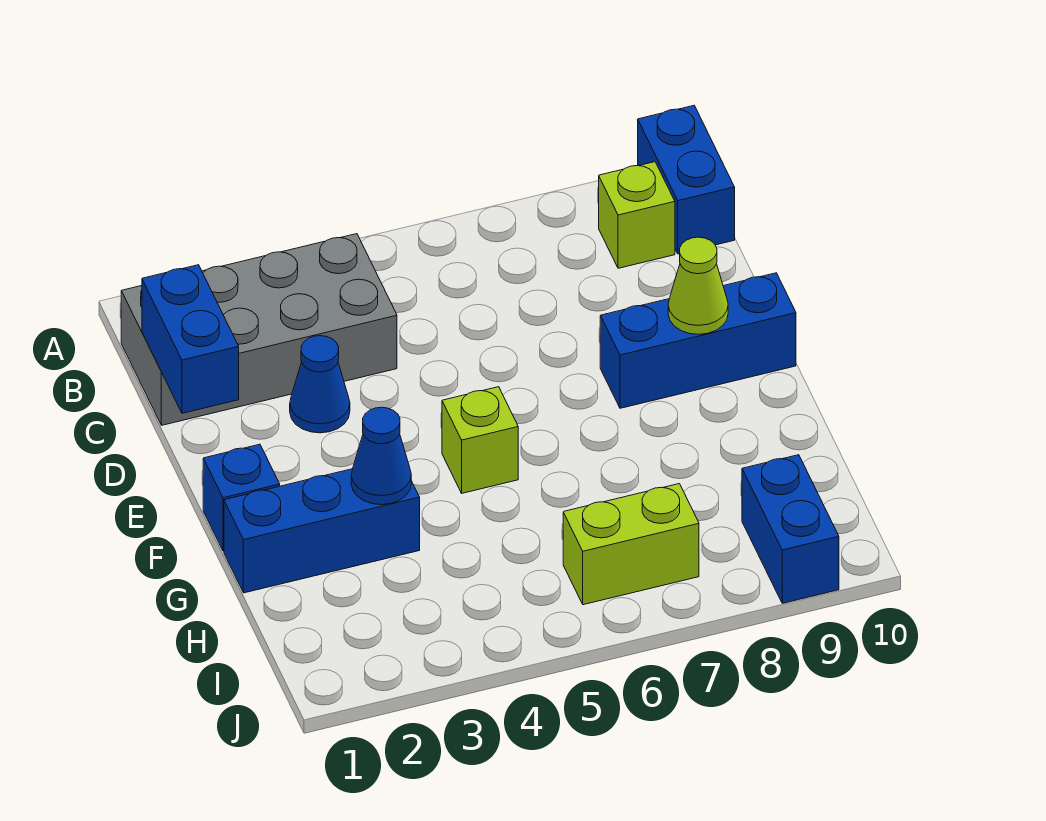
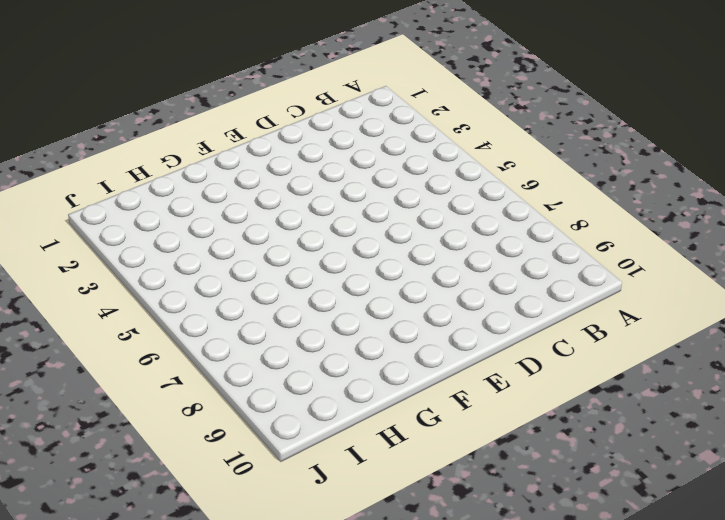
none -> blue 1x2 brick [638,106,735,254]
none -> grey 2x4 brick [121,234,397,425]
none -> lime 1x1 brick [599,162,675,268]

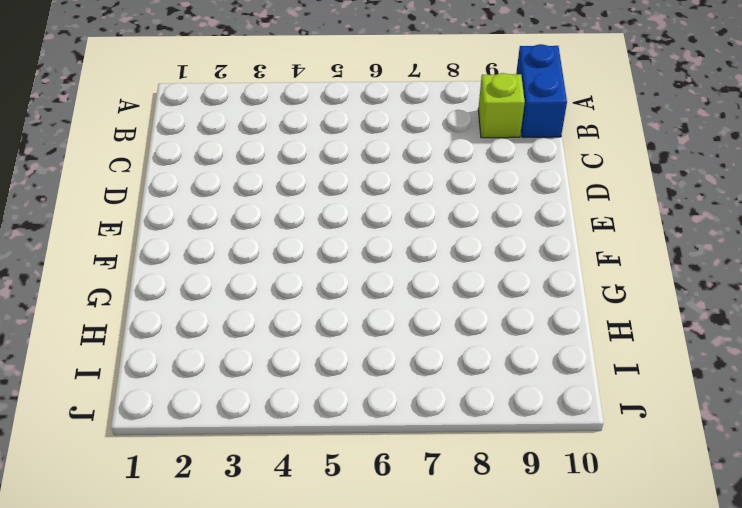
none -> grey 2x4 brick [121,234,397,425]
none -> blue 1x1 cone [290,336,350,433]
none -> blue 1x3 brick [600,273,796,408]

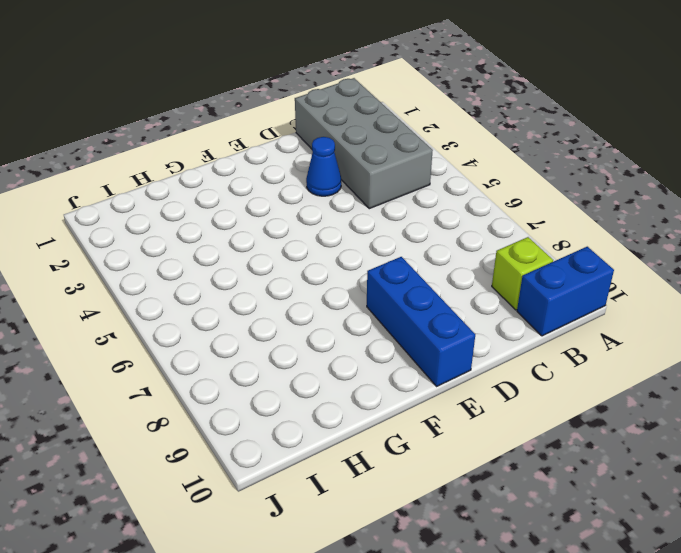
none -> blue 1x1 brick [203,444,280,551]
none -> lime 1x1 brick [442,387,518,493]
none -> blue 1x3 brick [224,469,420,593]

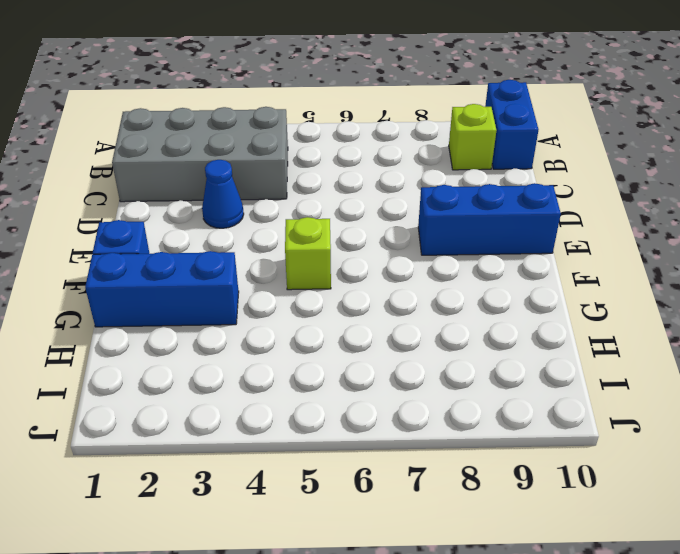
none -> lime 1x2 brick [563,484,699,605]
none -> blue 1x2 brick [742,455,839,603]
none -> blue 1x2 brick [142,265,239,413]

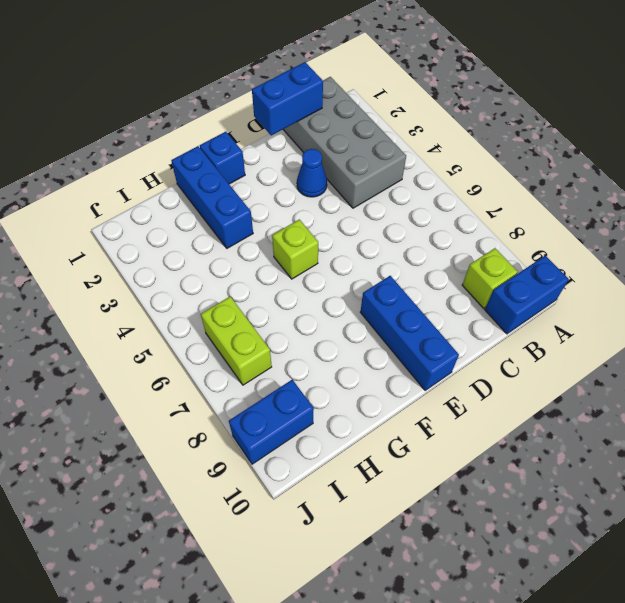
none -> lime 1x1 cone [668,237,728,334]
none -> blue 1x1 cone [351,407,411,505]

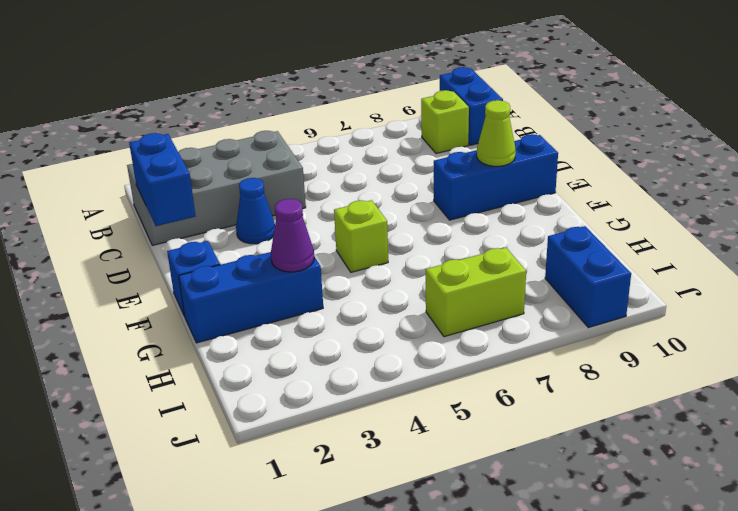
purple 1x1 cone [271,199,314,272] -> blue 1x1 cone [351,407,411,505]

